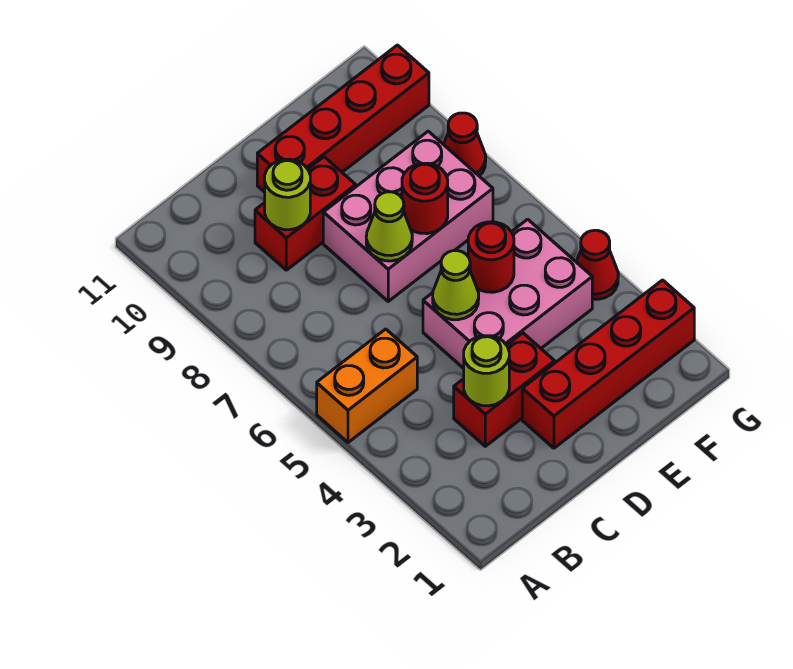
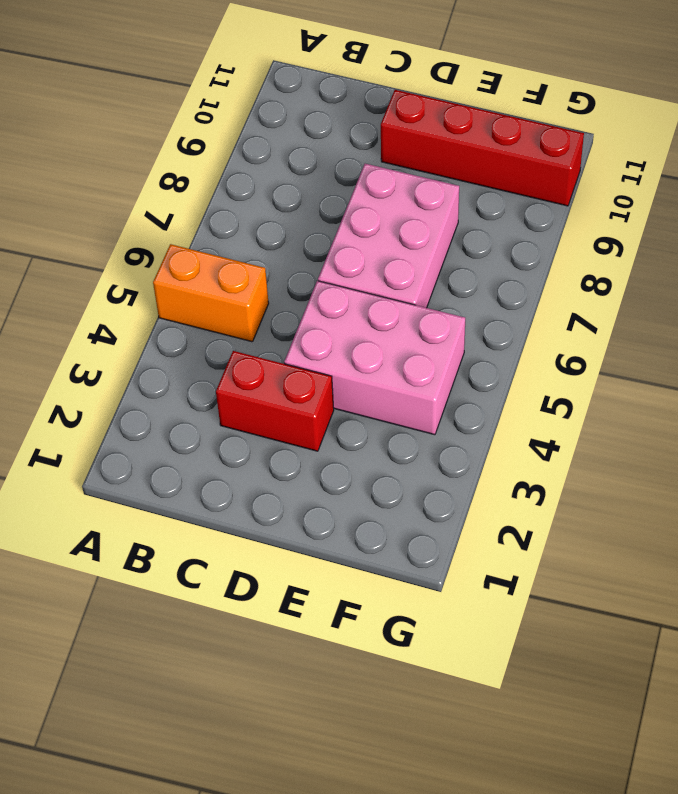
pink 2x3 brick [318,164,459,308] -> pink 2x3 brick turned to [323,131,493,301]
none -> red 1x2 brick [255,157,356,270]
none -> red 1x4 brick [522,280,694,448]
none -> red 1x1 cone [576,230,618,299]

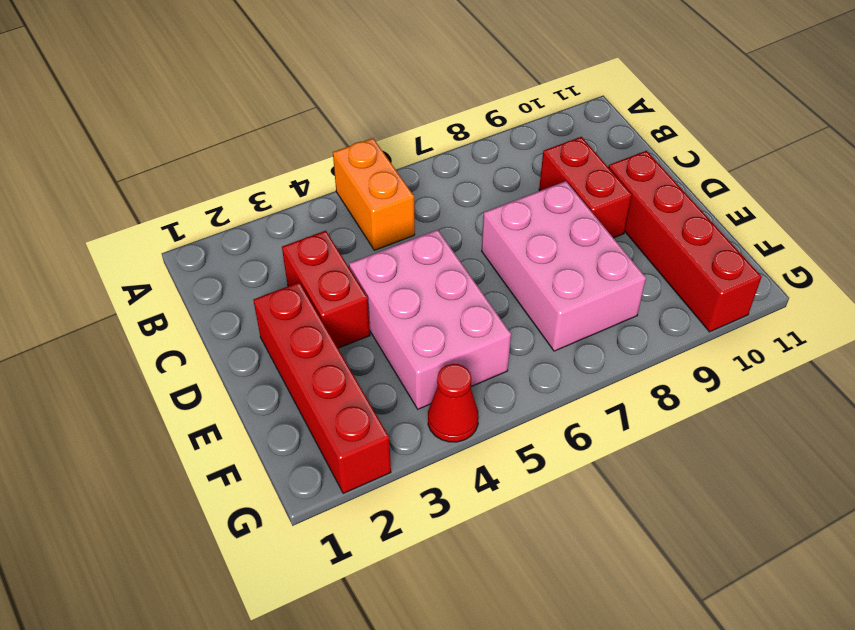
none -> red 1x1 cone [444,113,486,176]
none -> lime 1x1 round brick [464,336,509,406]
none -> lime 1x1 round brick [265,159,310,230]

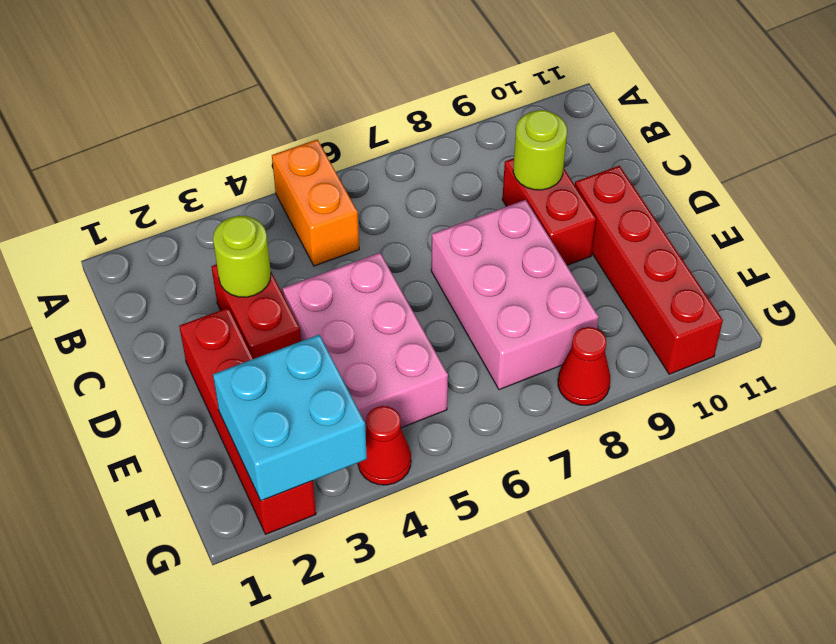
cyan 2x2 brick [213,335,367,501] -> none
none -> lime 1x1 cone [433,251,479,320]
none -> lime 1x1 cone [366,192,412,261]
none -> red 1x1 round brick [468,222,514,292]

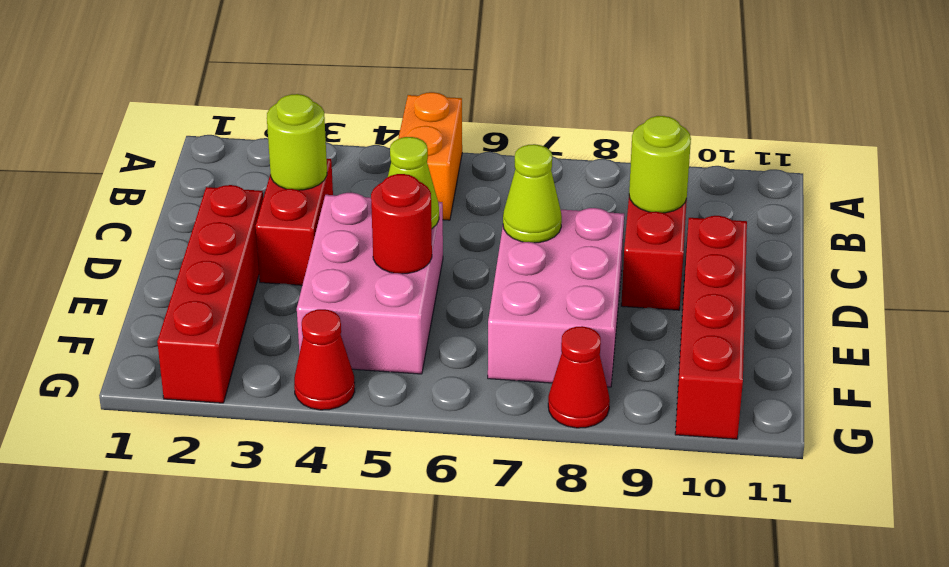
none -> red 1x1 round brick [402,163,448,234]

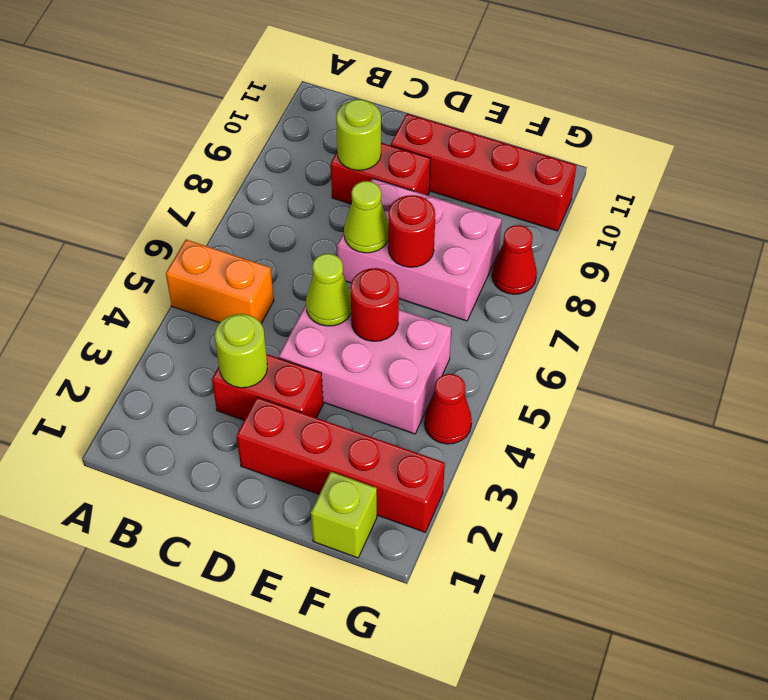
lime 1x1 brick [311,472,377,558] -> none

